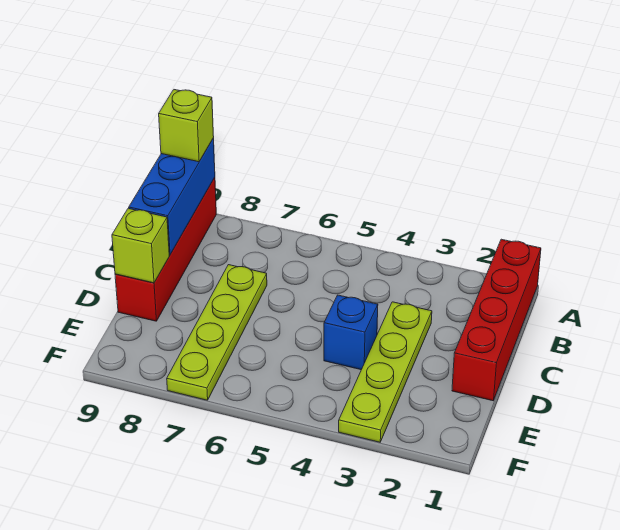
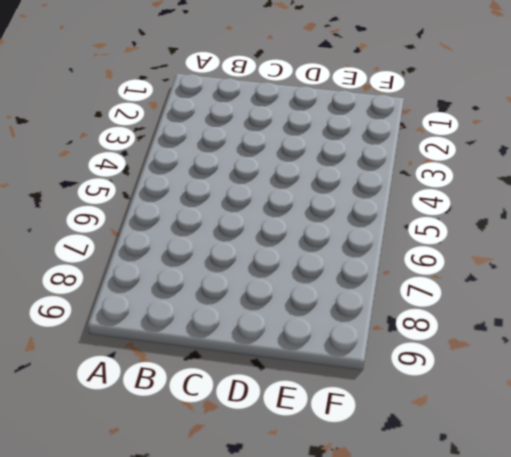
none -> red 1x4 brick [452,239,541,401]
none -> red 1x4 brick [115,178,216,321]

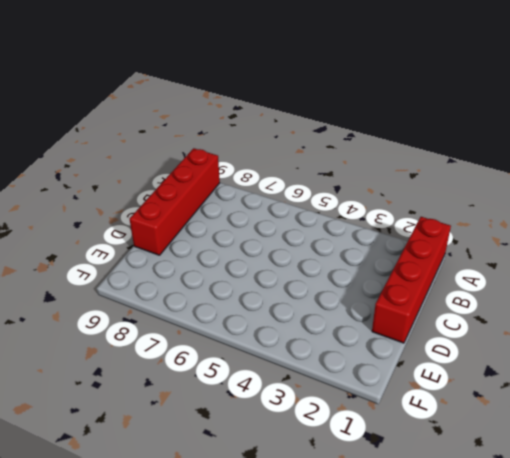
none -> lime 1x4 plate [339,302,432,442]
none -> lime 1x4 plate [167,265,267,400]

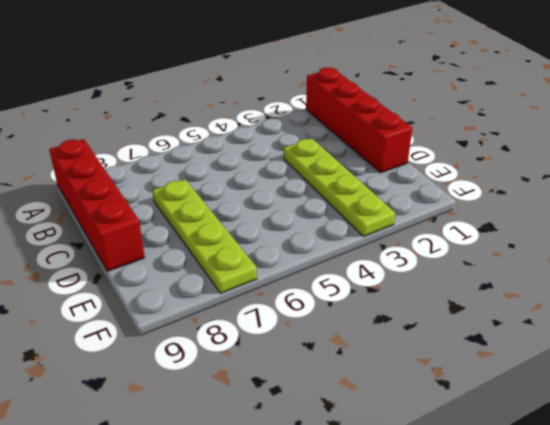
none -> blue 1x1 brick [324,295,378,370]
none -> blue 1x3 brick [129,138,215,255]

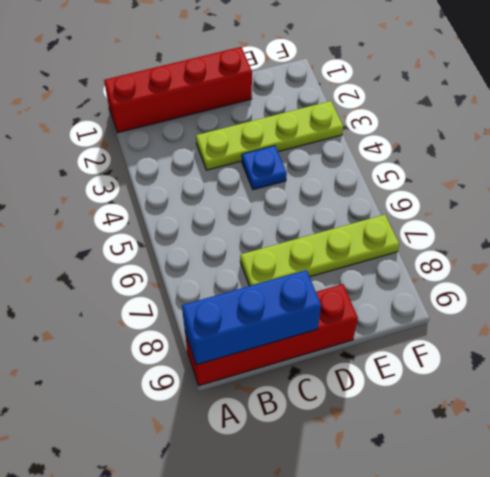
blue 1x1 plate [242,146,287,190] -> blue 1x1 brick [324,295,378,370]
none -> lime 1x1 brick [112,208,169,283]
none -> lime 1x1 brick [159,90,214,162]

